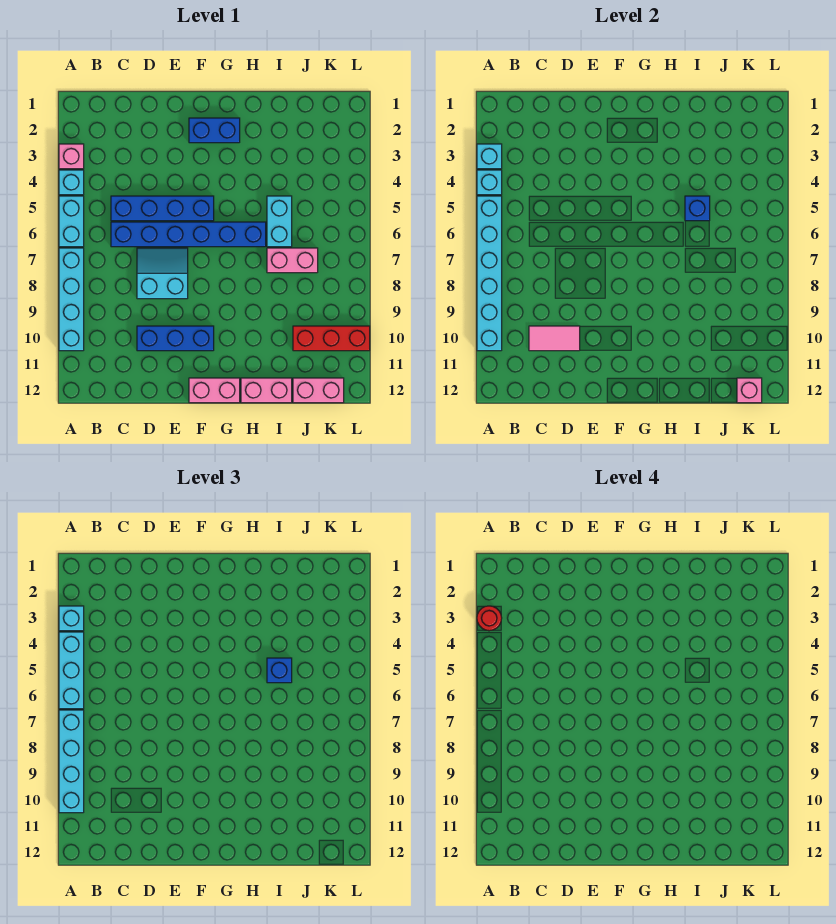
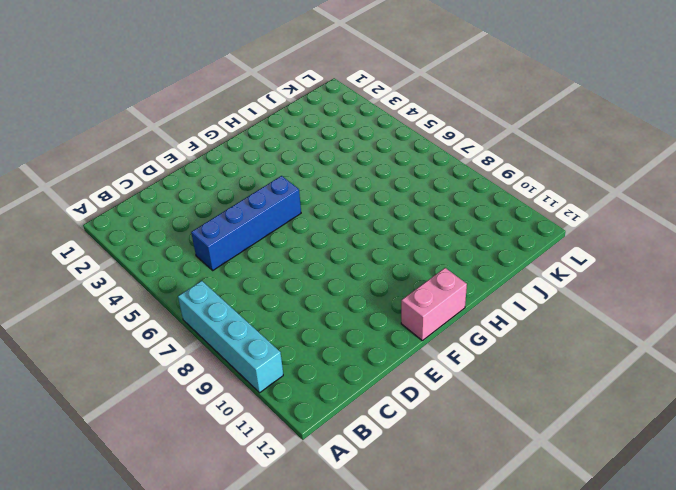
none -> pink 1x1 brick [59,144,84,169]
none -> cyan 1x1 brick [59,170,84,195]
none -> cyan 1x2 brick [59,196,84,247]

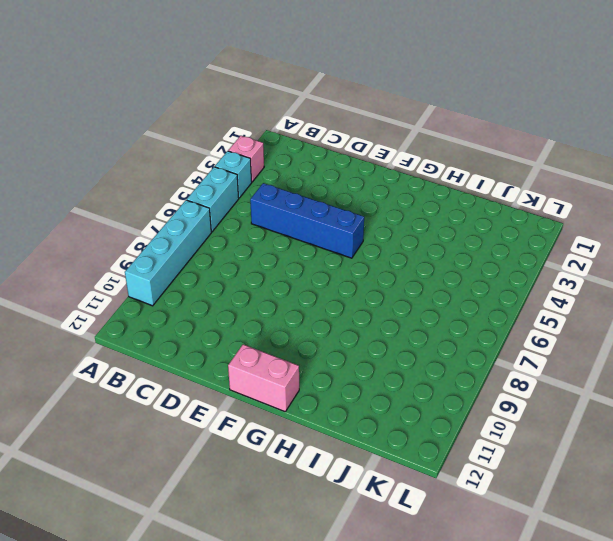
none -> blue 1x6 brick [111,222,266,247]
none -> cyan 2x2 slope [137,248,188,299]
none -> blue 1x3 brick [137,326,214,351]

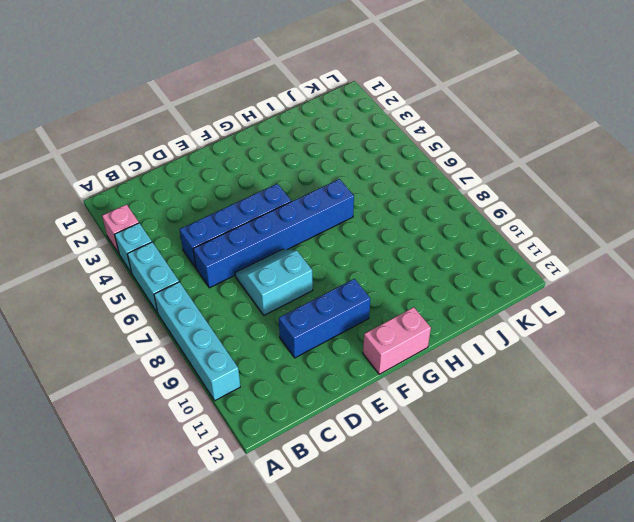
none -> blue 1x2 brick [189,118,240,143]
none -> pink 1x2 brick [241,378,292,403]
none -> cyan 1x2 brick [267,196,292,247]

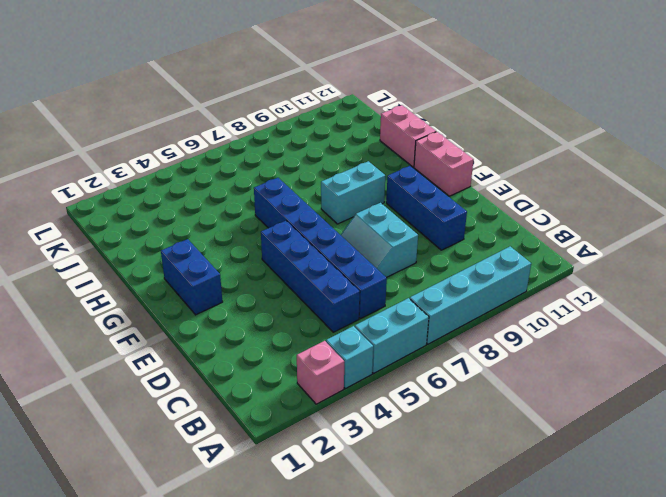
cyan 1x2 brick [321,161,385,224] -> cyan 1x2 brick moved to [267,196,292,247]
none -> pink 1x2 brick [267,248,318,273]
none -> red 1x3 brick [293,326,370,351]
none -> pink 1x2 brick [293,378,344,403]

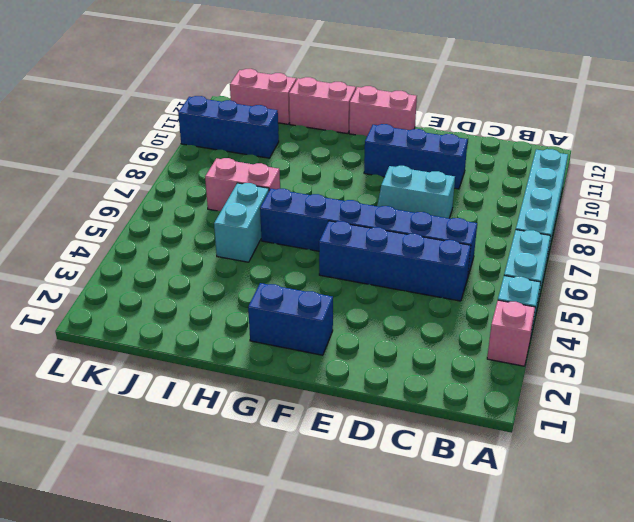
blue 1x3 brick [178,96,279,158] -> red 1x3 brick [293,326,370,351]
none -> cyan 1x1 brick [477,144,502,169]
none -> cyan 1x1 brick [477,170,502,195]
none -> cyan 1x6 brick [477,196,502,351]

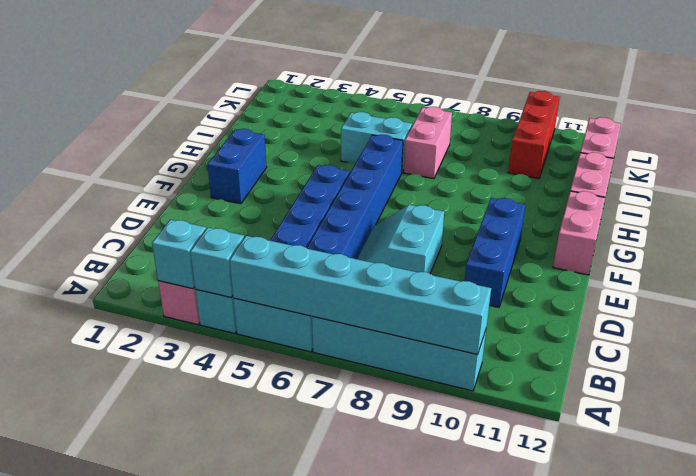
none -> pink 1x2 tile [529,326,580,351]
none -> blue 1x1 brick [685,196,710,221]
none -> pink 1x1 brick [737,378,762,403]

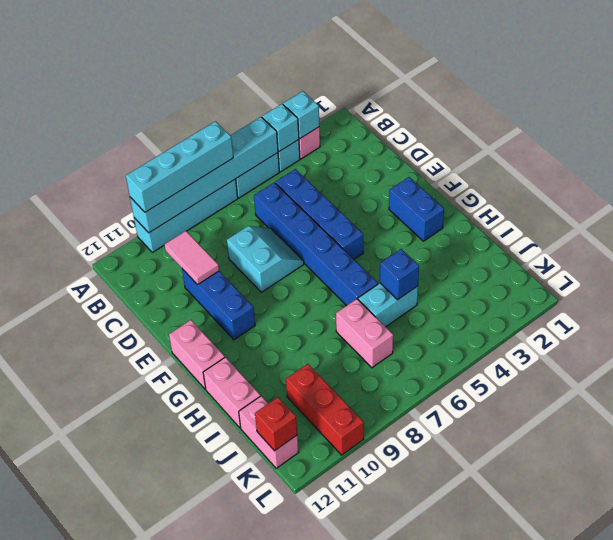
red 1x1 brick [255,397,297,451] -> pink 1x1 brick [737,378,762,403]
none -> cyan 1x1 brick [59,606,84,631]
none -> cyan 1x3 brick [59,632,84,709]
none -> blue 1x1 brick [267,658,292,683]

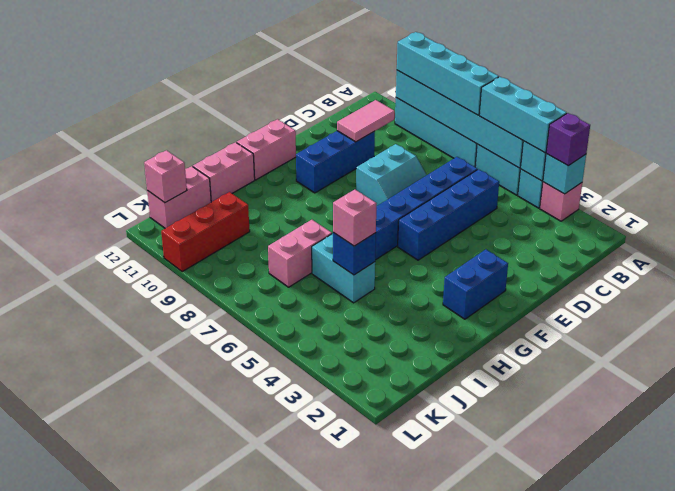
purple 1x1 brick [546,113,590,166] -> cyan 1x1 brick [59,606,84,631]
pink 1x1 brick [333,190,377,246] -> blue 1x1 brick [267,658,292,683]
none -> red 1x1 round brick [477,606,502,631]

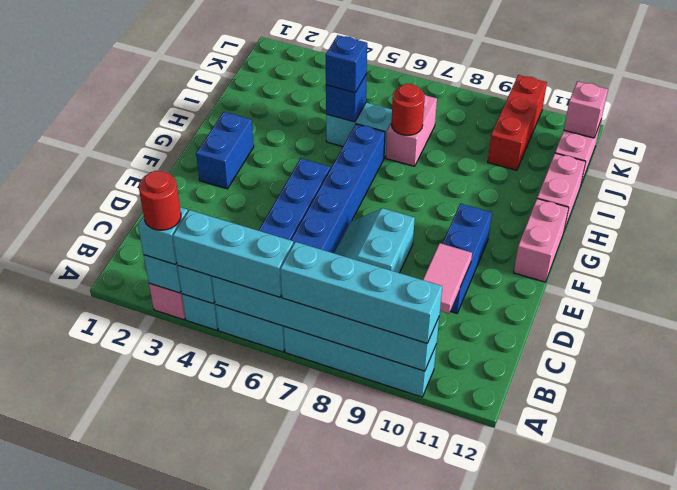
red 1x1 round brick [392,84,425,135] -> none

